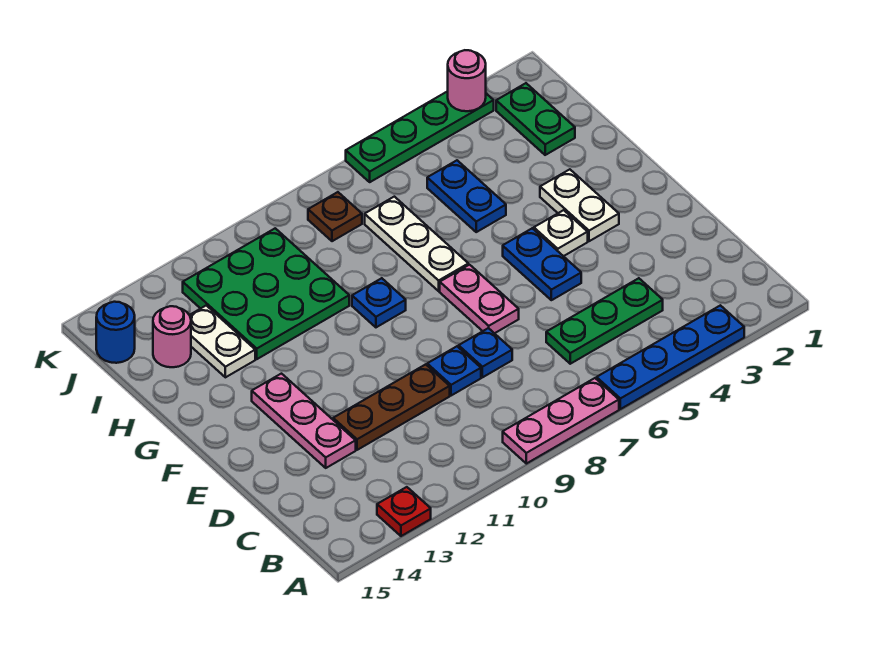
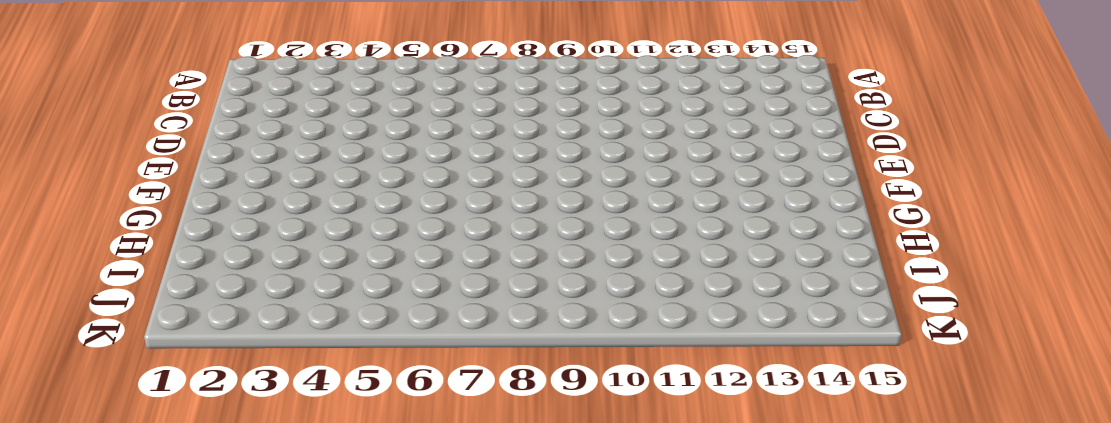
none -> blue 1x4 plate [597,305,744,409]
none -> pink 1x3 plate [503,378,619,464]
none -> red 1x1 plate [377,487,431,536]

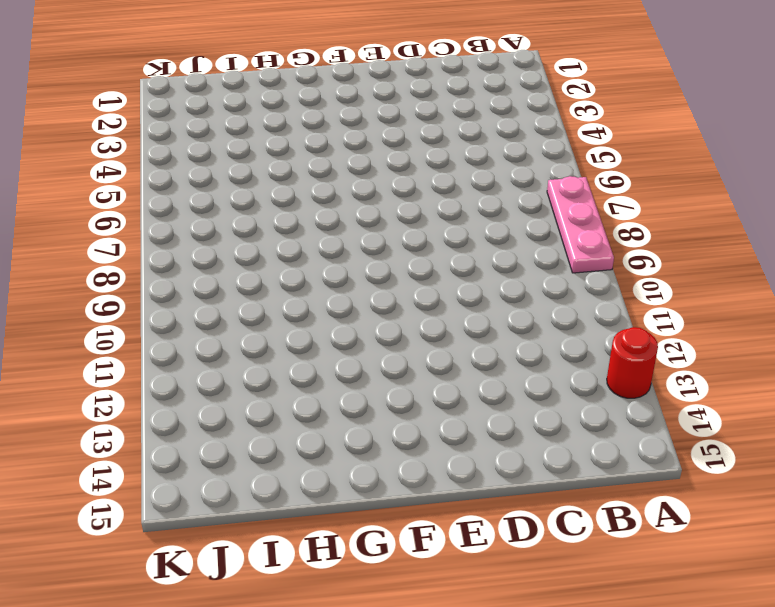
red 1x1 round brick [607,327,658,398] -> red 1x1 plate [377,487,431,536]
none -> blue 1x4 plate [597,305,744,409]
none -> green 1x3 plate [546,278,663,364]
none -> blue 1x1 plate [459,328,512,377]

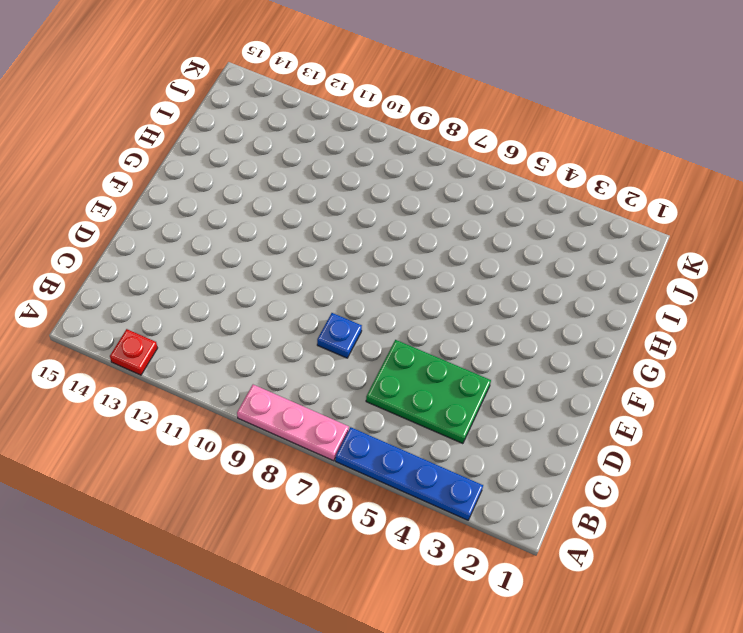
green 2x3 plate [366,340,491,444] -> green 1x3 plate [546,278,663,364]
none -> blue 1x1 plate [427,346,481,396]
none -> brown 1x3 plate [333,364,450,450]
none -> pink 1x3 plate [252,374,356,468]

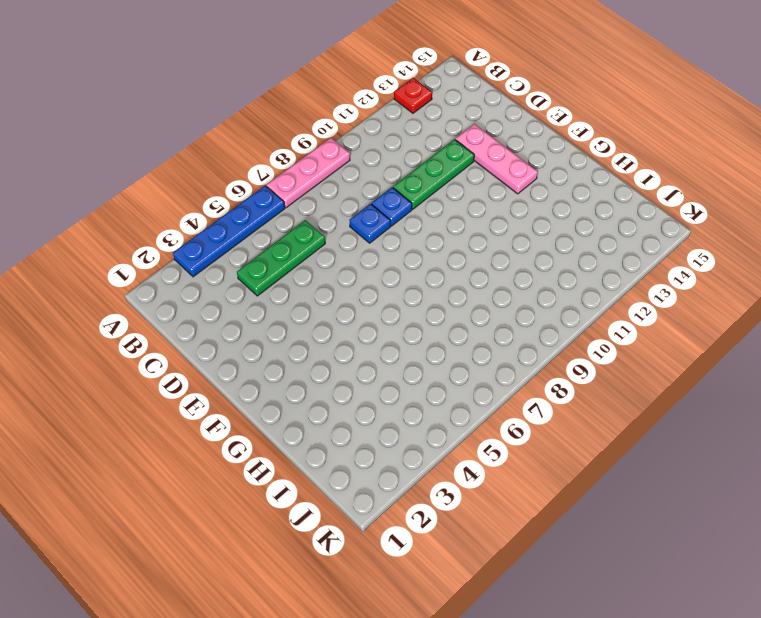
green 1x3 plate [393,139,474,209] -> brown 1x3 plate [333,364,450,450]
none -> blue 1x2 plate [503,228,581,300]
none -> pink 1x2 plate [440,265,519,333]
none -> white 1x2 plate [540,169,619,241]

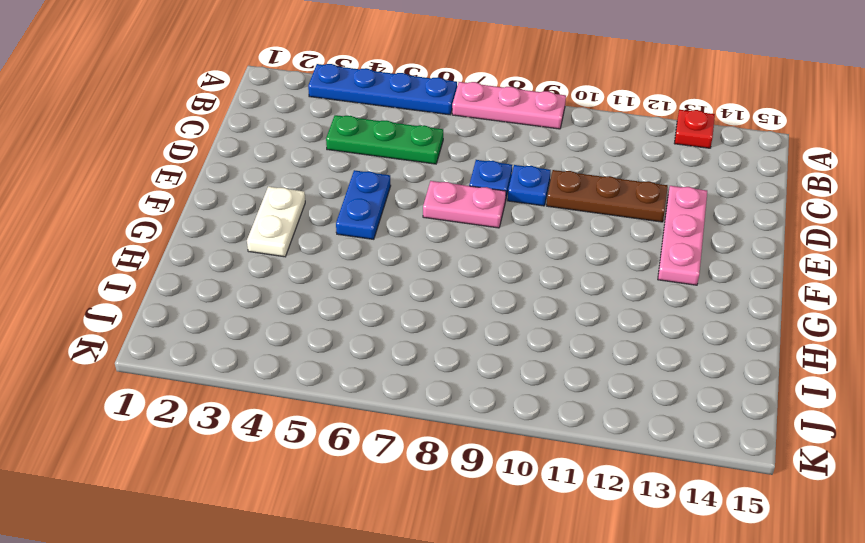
pink 1x2 plate [423,181,506,228] -> pink 1x2 plate turned to [440,265,519,333]
none -> white 1x1 plate [534,210,588,256]
none -> white 1x3 plate [365,197,468,291]
none -> blue 1x1 plate [352,278,406,327]

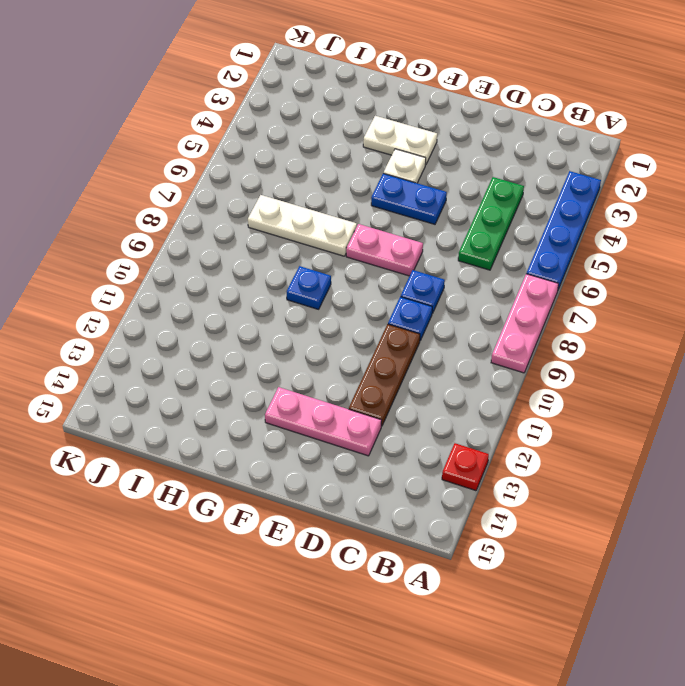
none -> blue 1x2 plate [427,160,506,232]
none -> green 3x3 plate [183,228,349,359]
none -> white 1x2 plate [190,305,255,377]

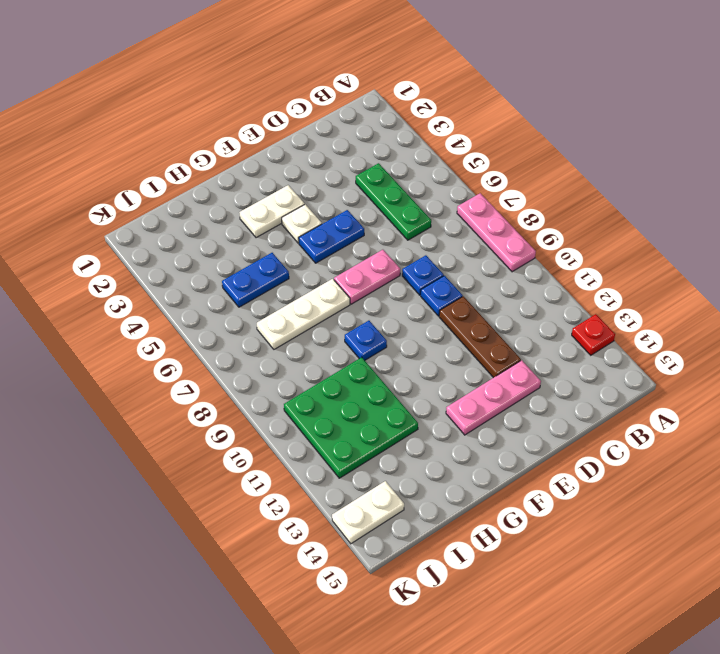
white 1x2 plate [332,481,404,544] -> white 1x2 plate moved to [190,305,255,377]
none -> blue 1x4 plate [597,305,744,409]
none -> green 1x2 plate [496,83,575,155]
none -> pink 1x1 round brick [153,306,191,367]

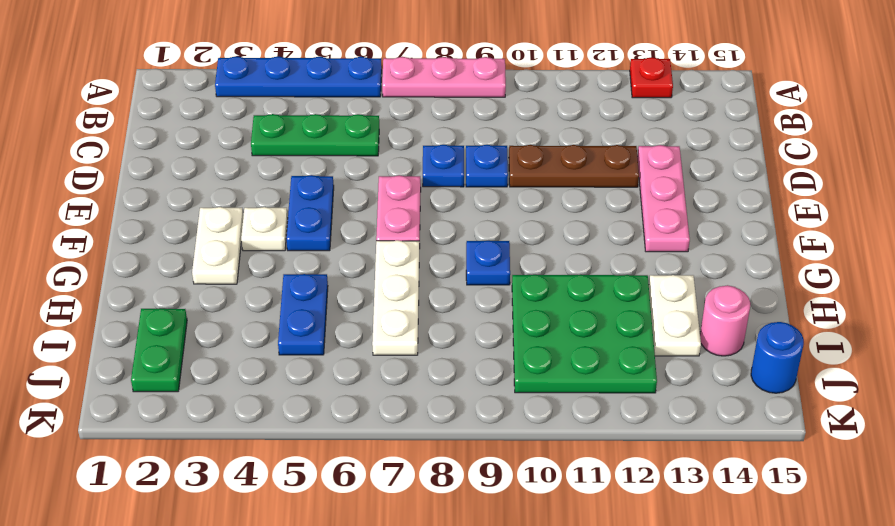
none -> brown 1x1 plate [308,192,362,241]
none -> green 1x4 plate [346,91,494,182]
none -> pink 1x1 round brick [448,50,486,111]

